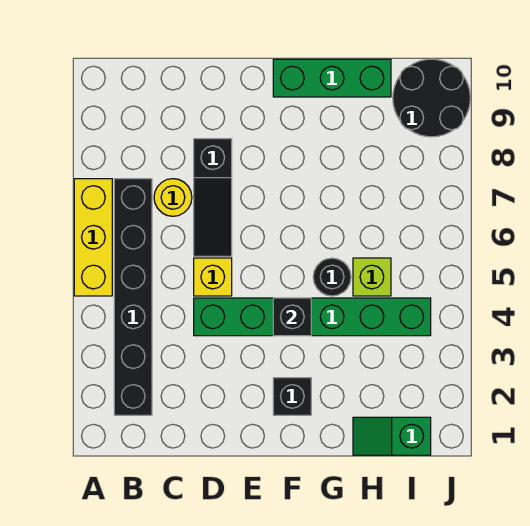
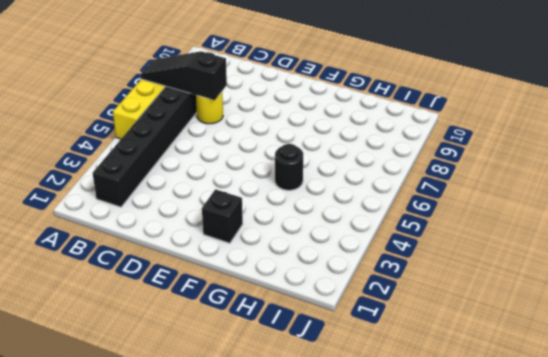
black 1x3 slope [141,51,227,100] -> black 1x3 slope turned to [194,139,232,256]
none -> green 1x6 brick [194,298,431,336]
none -> yellow 1x1 brick [194,258,232,296]
none -> green 1x3 brick [273,59,391,97]

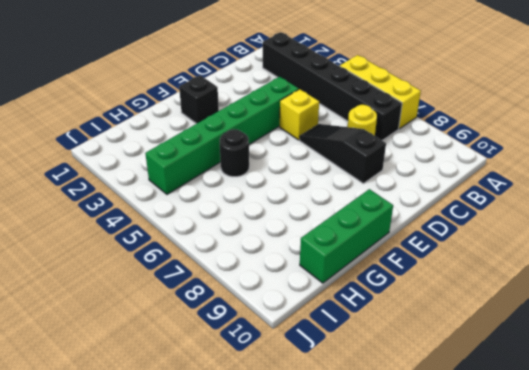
none -> green 1x2 slope [353,417,431,455]
none -> lime 1x1 brick [353,258,391,296]
none -> black 2x2 round brick [393,59,470,137]

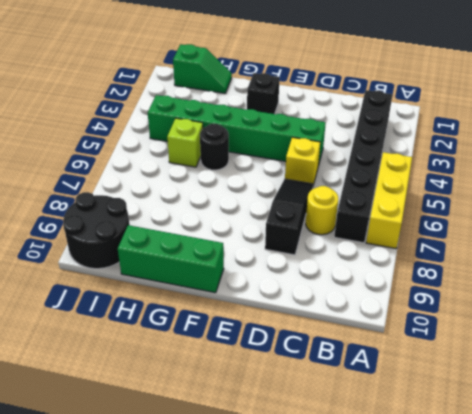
none -> black 1x1 brick [273,298,311,336]

